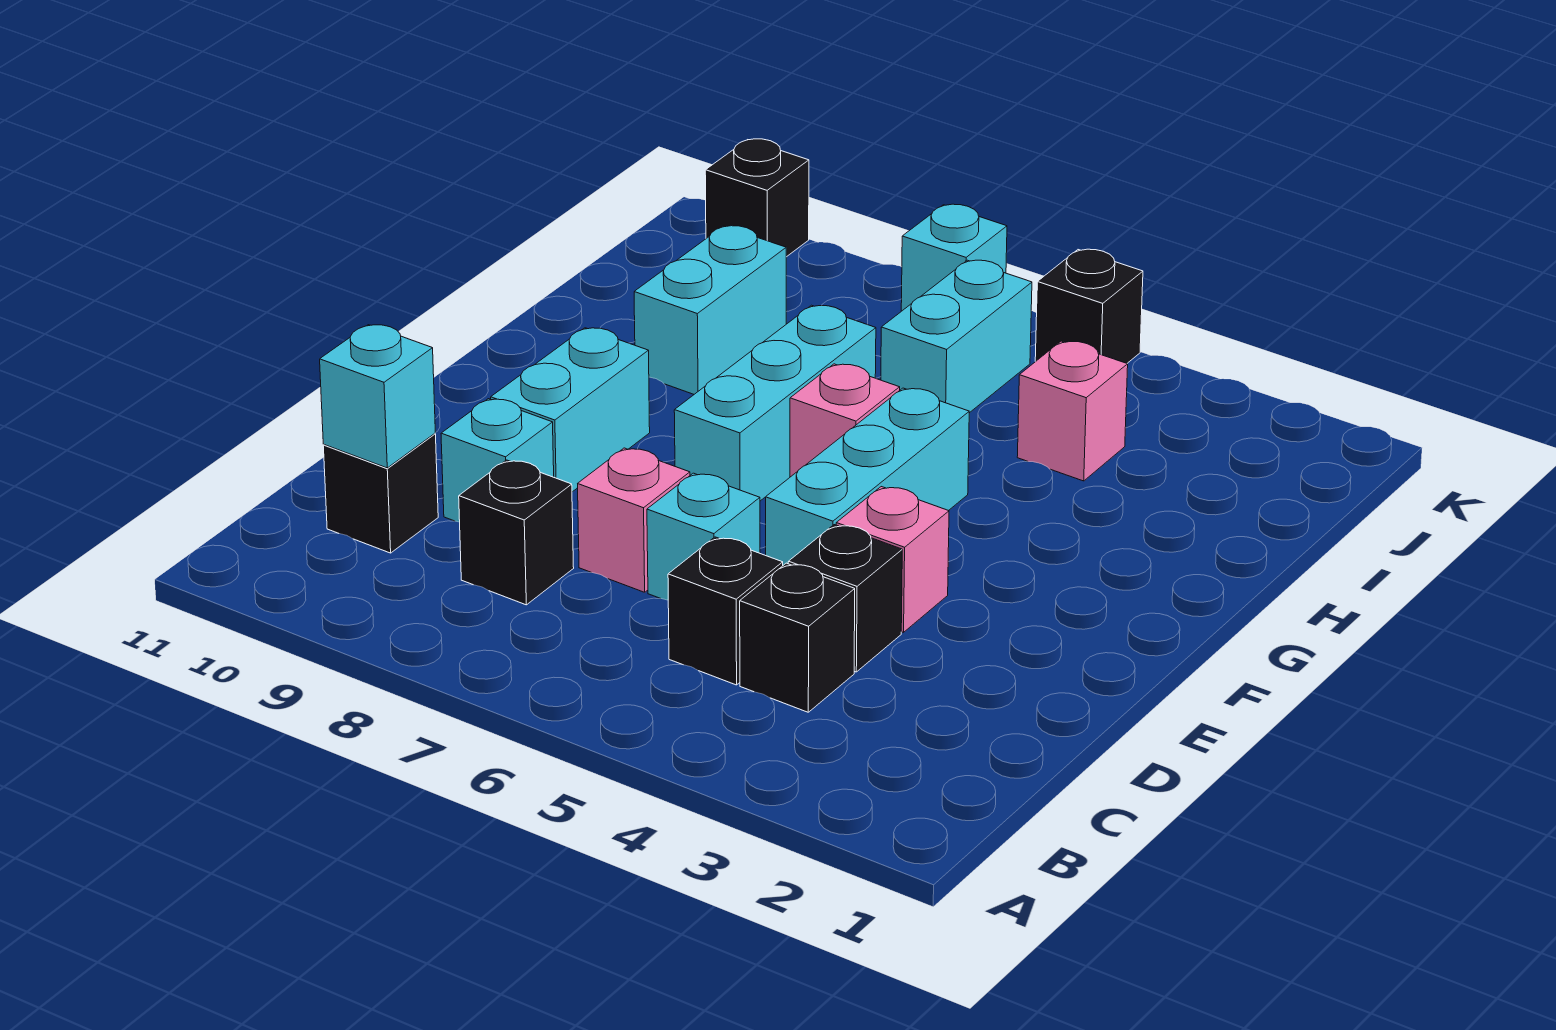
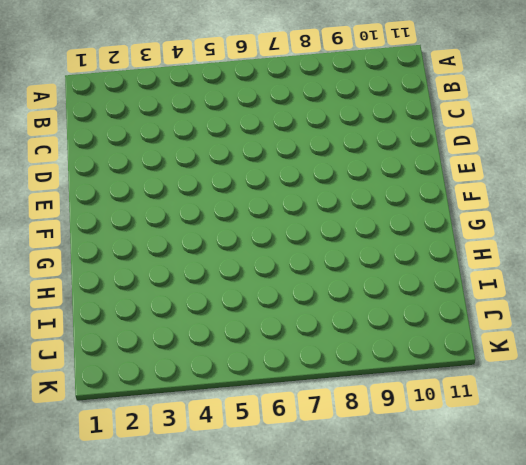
none -> black 1x1 brick [740,563,855,712]
none -> black 1x1 brick [668,537,783,685]
none -> black 1x1 brick [459,460,574,605]

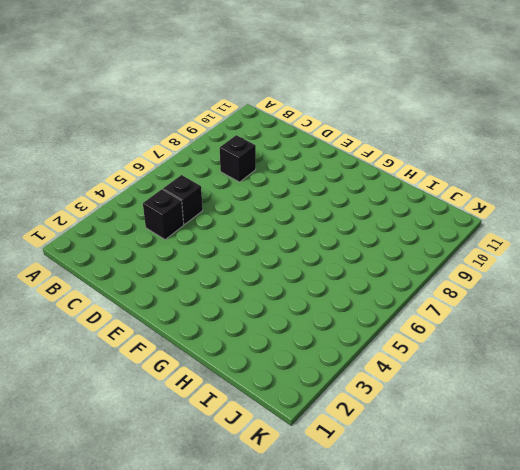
none -> black 1x1 brick [323,434,438,553]
none -> black 1x1 brick [788,525,902,672]
none -> cyan 1x1 brick [647,473,760,600]

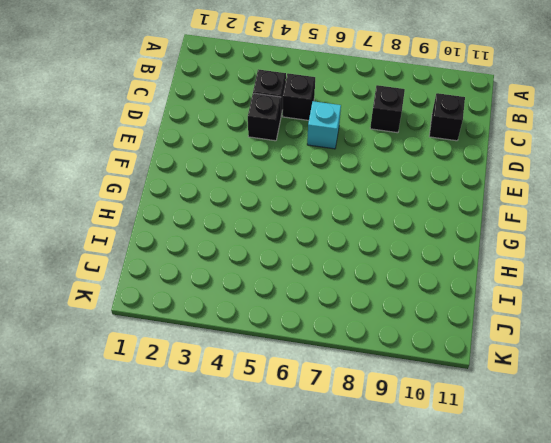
none -> pink 1x1 brick [578,448,690,592]
none -> cyan 1x1 brick [441,399,554,522]
none -> pink 1x1 brick [836,487,949,632]

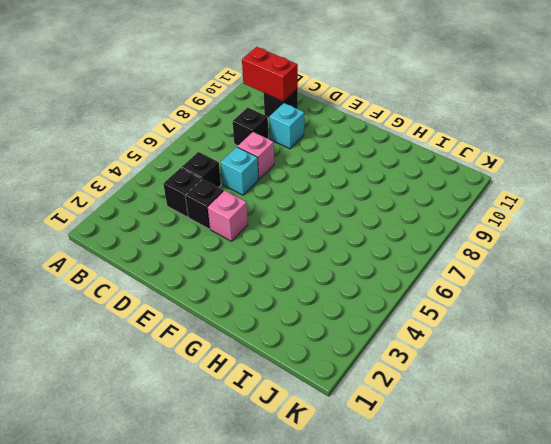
red 1x2 brick [242,47,298,101] -> cyan 1x1 brick [320,325,435,468]
none -> cyan 1x3 brick [766,388,969,565]
none -> cyan 1x2 brick [491,328,650,492]
none -> cyan 1x3 brick [674,305,876,501]

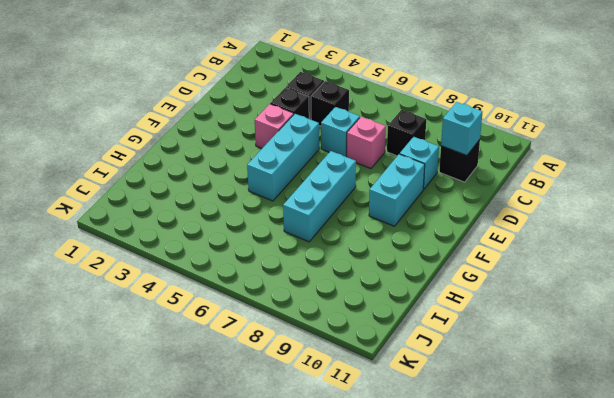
none -> pink 1x1 brick [790,364,900,477]
none -> cyan 1x2 brick [634,226,786,394]
none -> pink 1x1 brick [1017,341,1128,481]

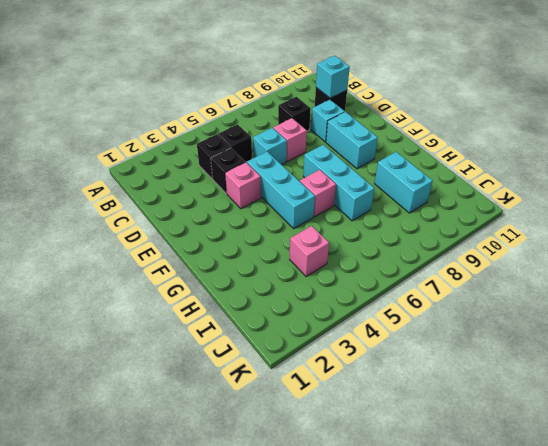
none -> cyan 1x2 brick [881,260,1032,413]
none -> black 1x1 brick [1035,249,1143,363]
none -> cyan 1x1 brick [901,204,1007,311]

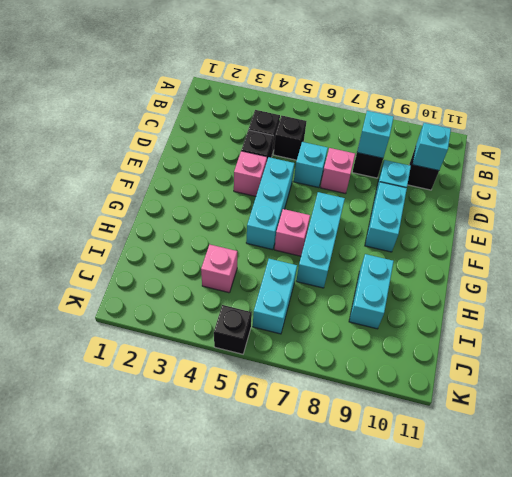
cyan 1x1 brick [357,111,394,158] -> cyan 1x1 brick moved to [901,204,1007,311]
none -> black 1x1 brick [705,139,809,257]

